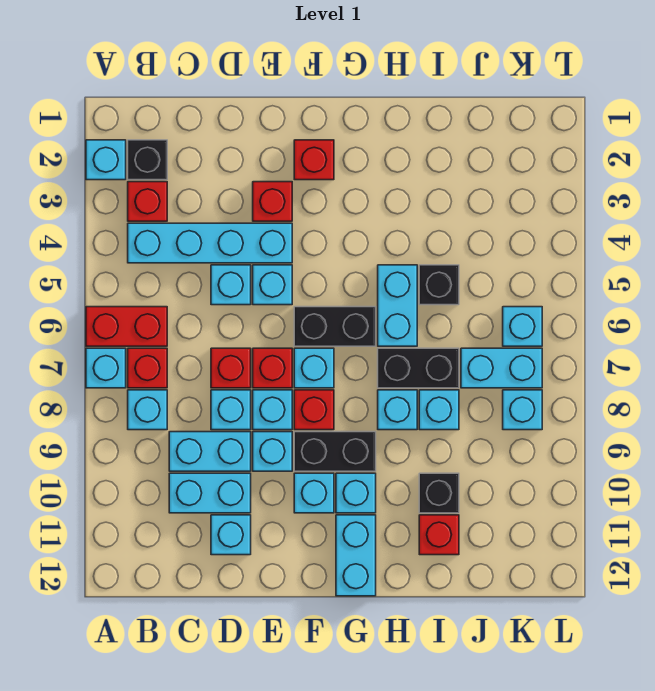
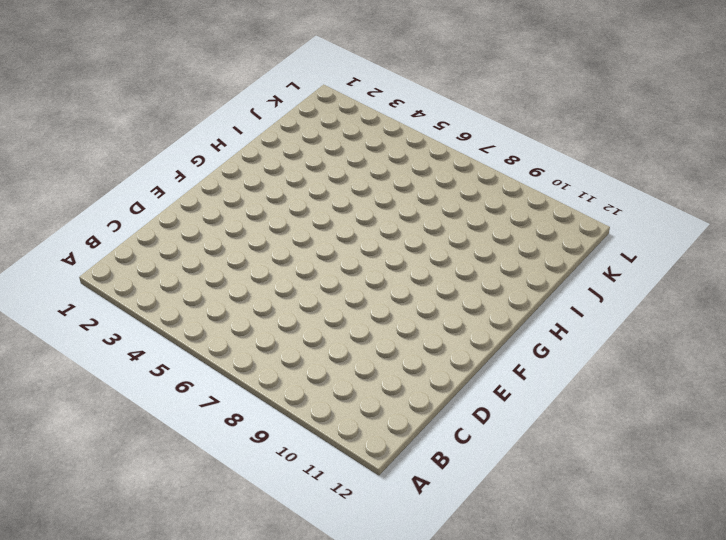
none -> cyan 1x1 brick [86,140,126,180]
none -> red 1x2 brick [86,307,167,346]
none -> cyan 1x1 brick [86,348,126,388]
none -> black 1x1 brick [128,140,167,180]

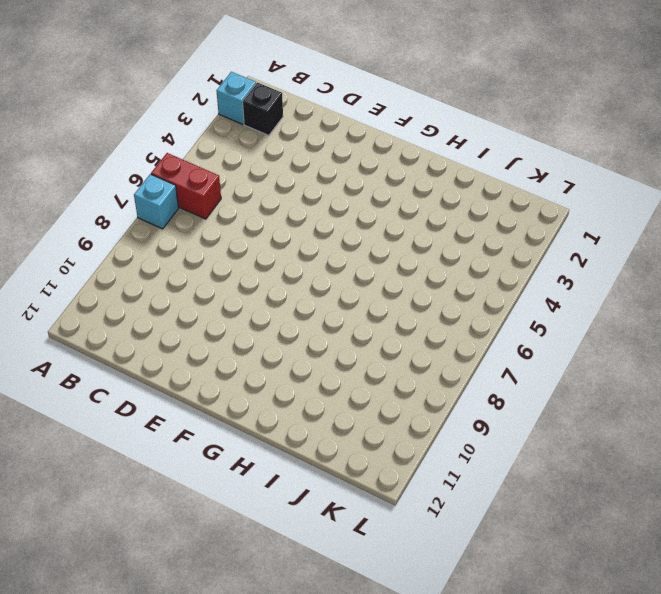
none -> red 1x1 brick [128,182,167,221]
none -> cyan 1x4 brick [128,223,292,263]
none -> red 1x1 brick [128,348,167,388]
none -> cyan 1x1 brick [128,390,167,430]

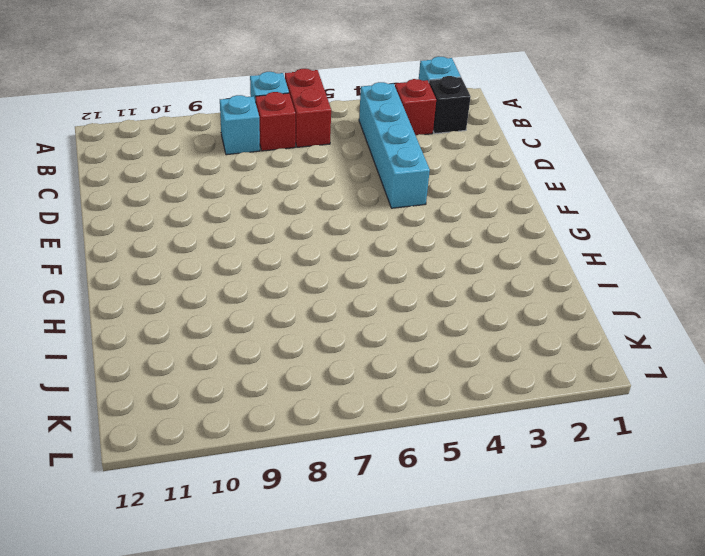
none -> cyan 1x2 brick [169,432,251,471]
none -> cyan 1x2 brick [169,473,251,513]
none -> cyan 1x1 brick [211,265,251,305]
none -> red 1x1 brick [211,348,251,388]

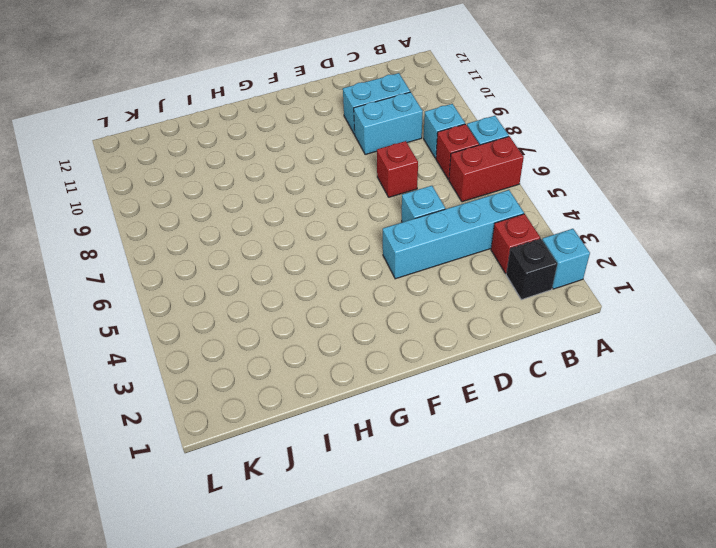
none -> cyan 1x1 brick [211,390,251,430]
none -> cyan 1x1 brick [211,515,251,555]
none -> red 1x1 brick [253,182,292,221]
none -> cyan 1x1 brick [253,265,292,305]

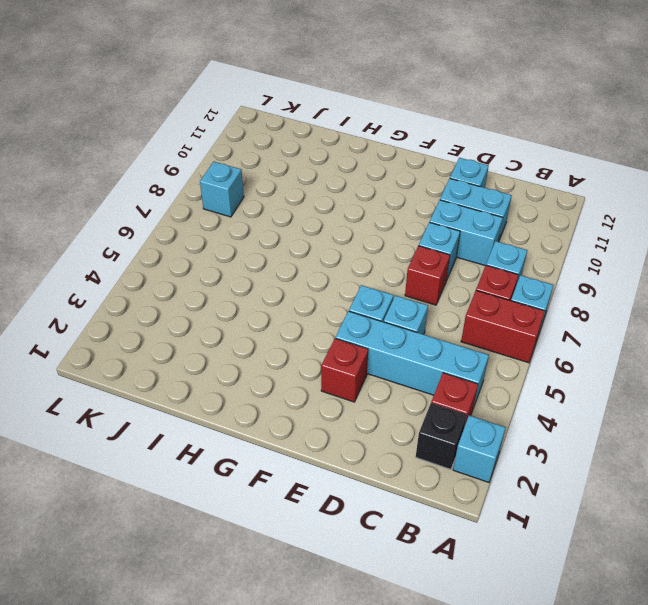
none -> red 1x1 brick [253,348,292,388]
none -> cyan 1x1 brick [253,390,292,430]
none -> cyan 1x1 brick [253,432,292,471]
none -> red 1x1 brick [294,140,334,180]

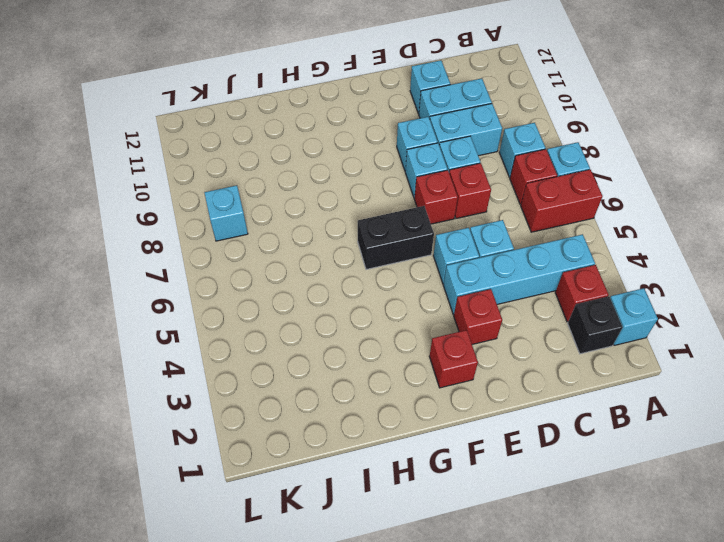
none -> cyan 1x1 brick [294,348,334,388]
none -> red 1x1 brick [294,390,334,430]
none -> black 1x2 brick [294,432,376,471]
none -> cyan 1x1 brick [294,473,334,513]

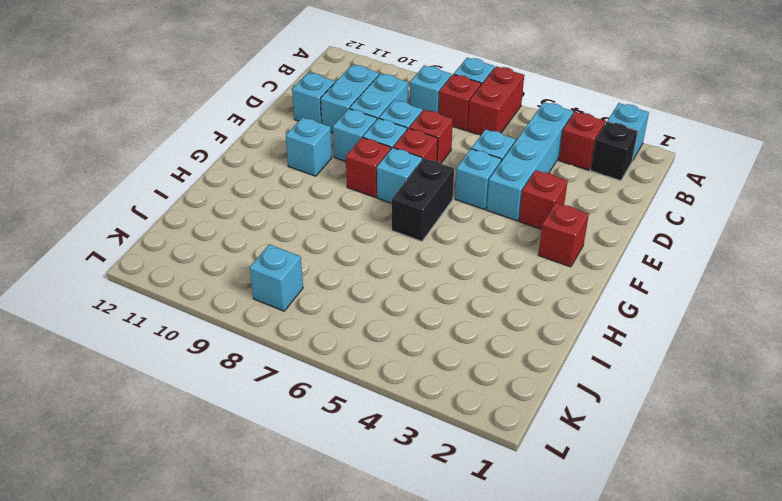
none -> black 1x2 brick [294,432,376,471]
none -> cyan 1x1 brick [336,473,376,513]
none -> cyan 1x2 brick [336,515,376,596]
none -> cyan 1x2 brick [378,265,417,346]

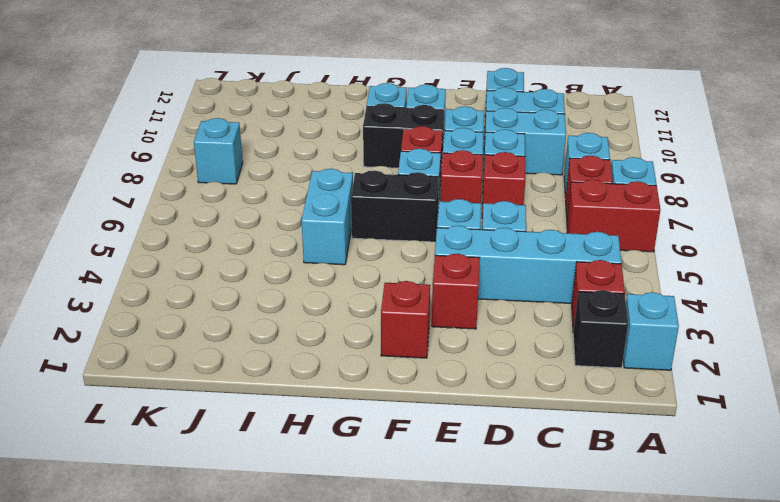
none -> cyan 1x2 brick [336,515,376,596]
none -> black 1x2 brick [378,348,459,388]
none -> cyan 1x1 brick [378,390,417,430]
none -> black 1x1 brick [419,265,459,305]

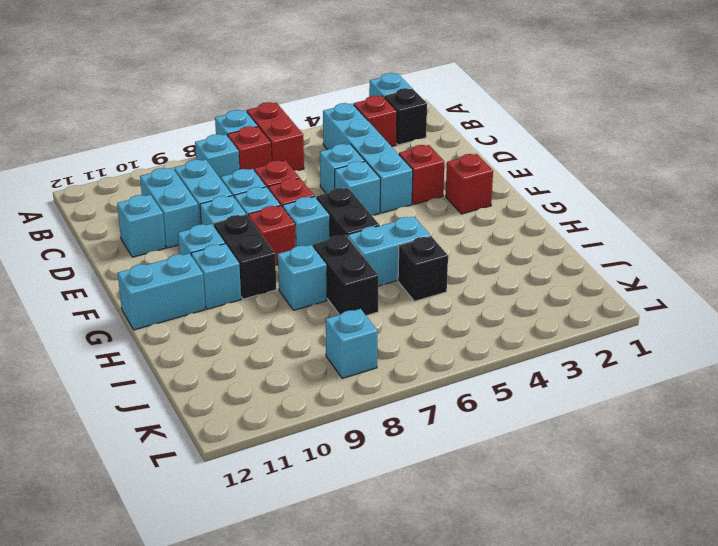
none -> cyan 1x1 brick [419,390,459,430]
none -> black 1x1 brick [419,473,459,513]
none -> red 1x1 brick [419,515,459,555]
none -> cyan 1x2 brick [461,348,542,388]

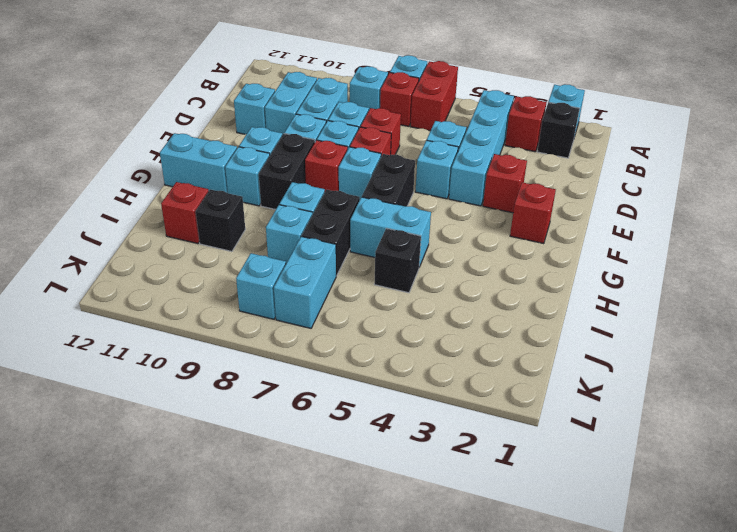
none -> cyan 1x1 brick [503,307,542,346]

